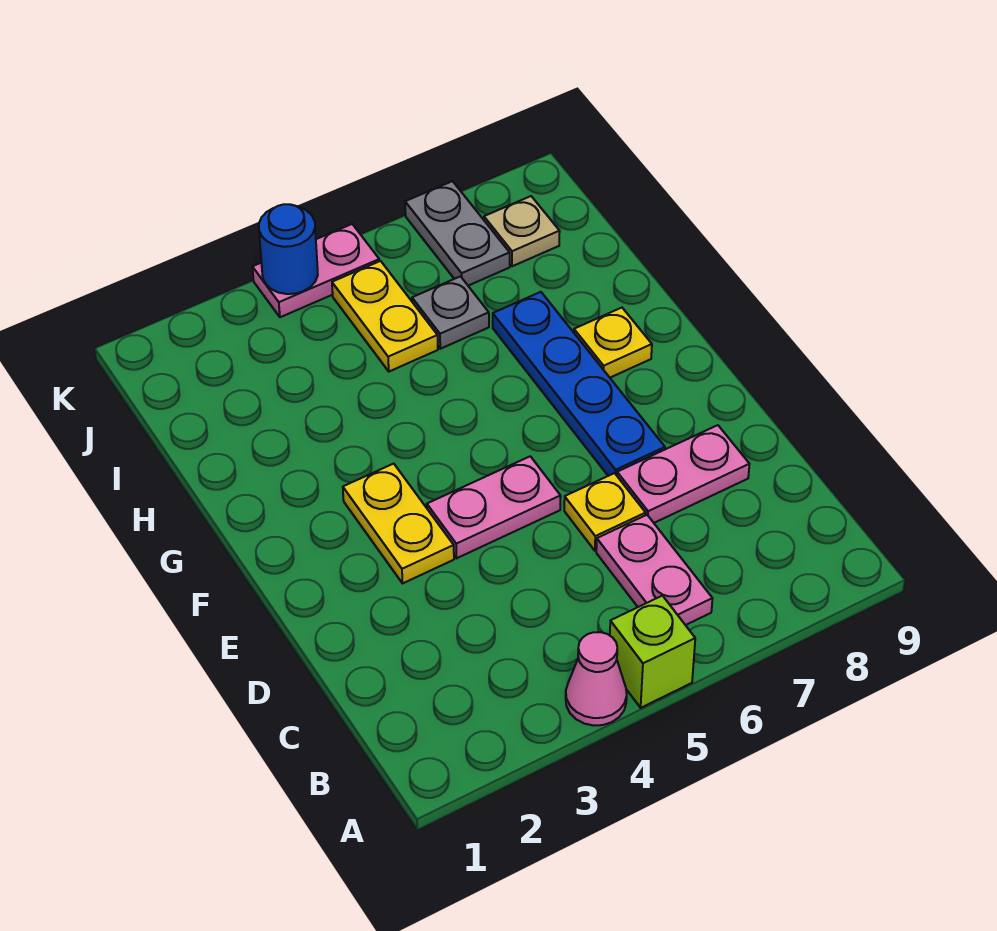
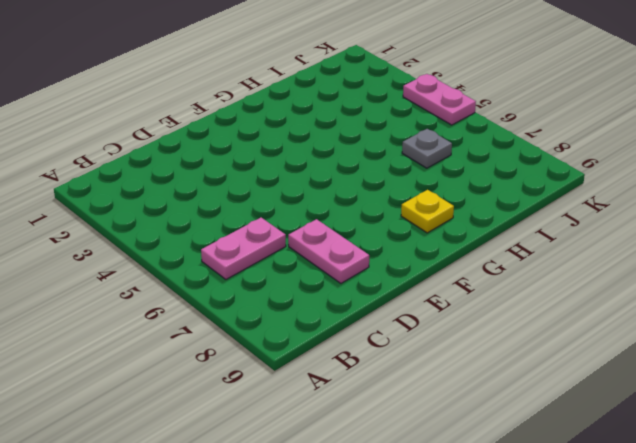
none -> pink 1x1 cone [566,632,627,726]
none -> lime 1x1 brick [610,596,695,708]
none -> yellow 1x1 plate [564,473,646,551]

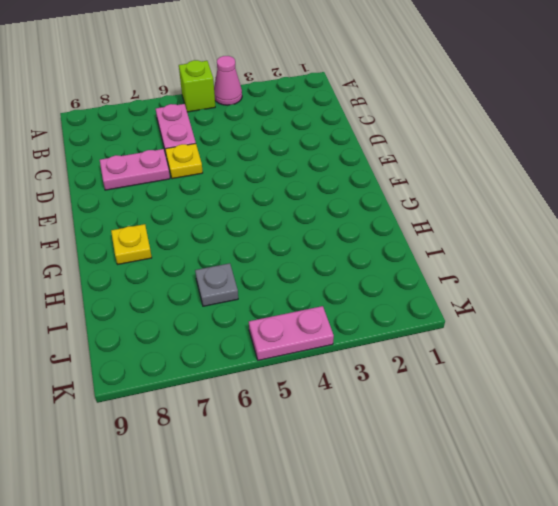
none -> yellow 1x2 plate [343,464,454,583]
none -> pink 1x2 plate [427,456,561,558]
none -> blue 1x4 plate [493,292,665,476]

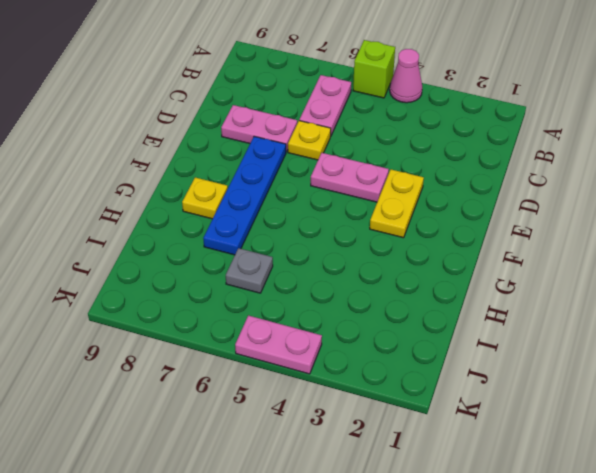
none -> yellow 1x2 plate [332,261,438,372]
none -> grey 1x2 plate [405,181,510,286]
none -> tan 1x1 plate [484,196,560,266]

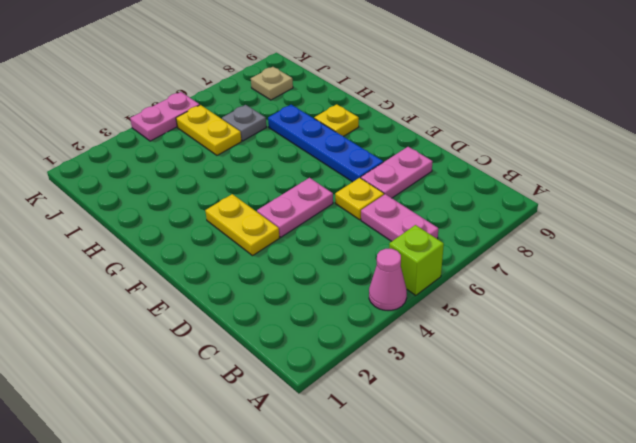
none -> grey 1x2 plate [405,181,510,286]
none -> blue 1x1 round brick [259,204,318,294]

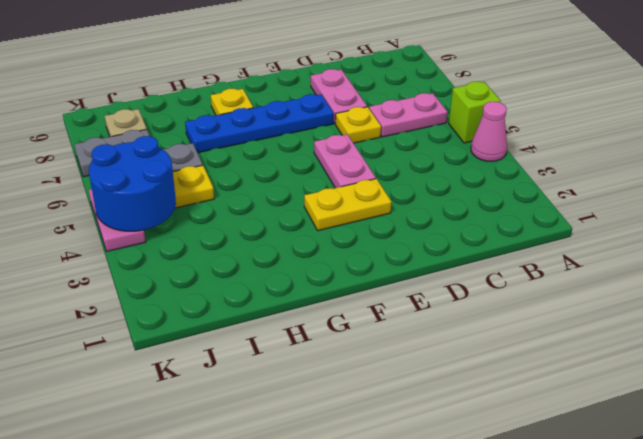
blue 2x2 round brick [89,136,176,231] -> blue 1x1 round brick [259,204,318,294]

